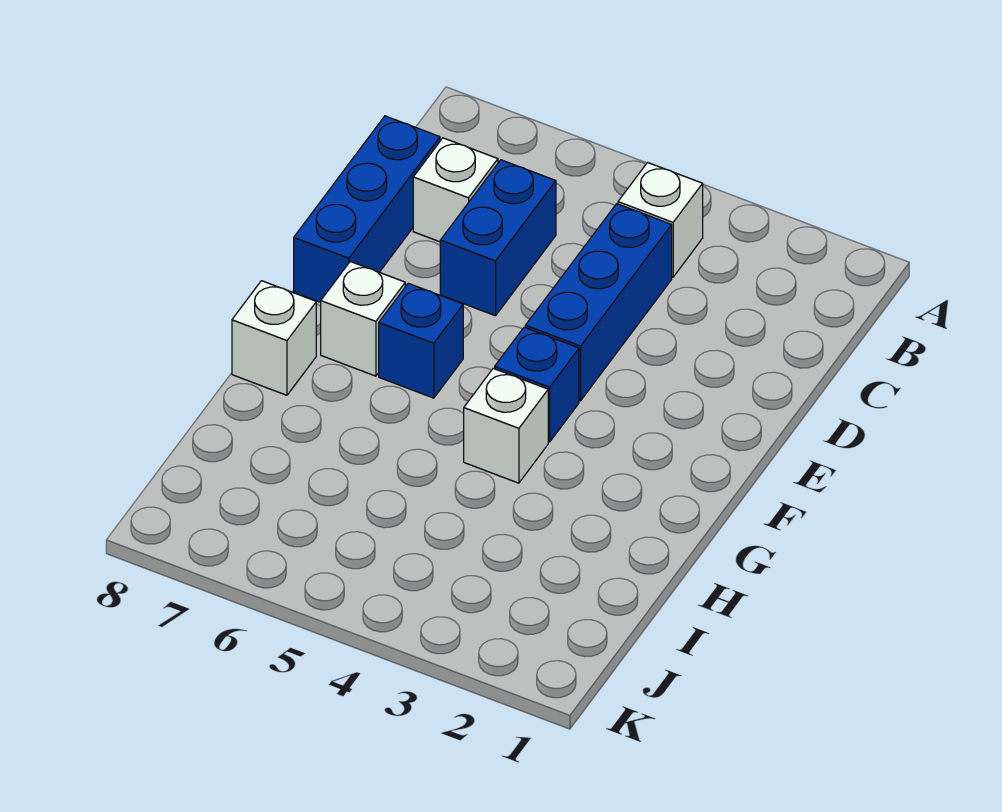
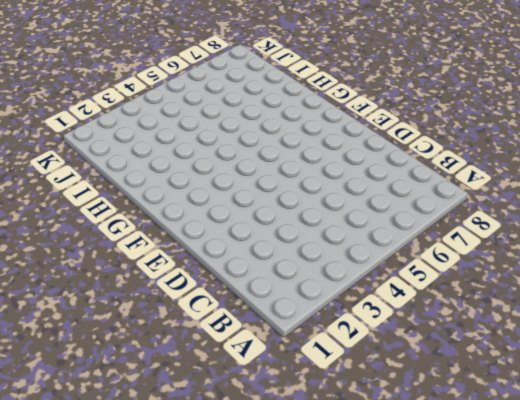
none -> white 1x1 brick [618,163,703,277]
none -> blue 1x3 brick [525,204,672,401]

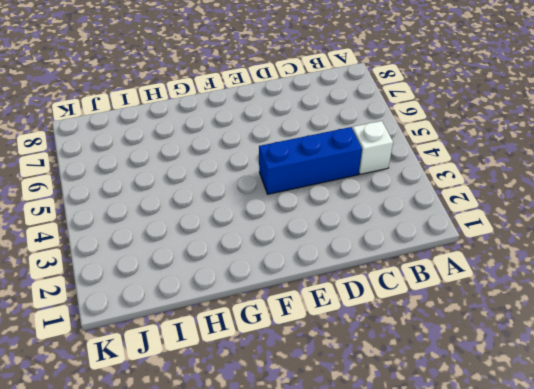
none -> blue 1x2 brick [440,160,556,316]
none -> white 1x1 brick [413,138,498,242]

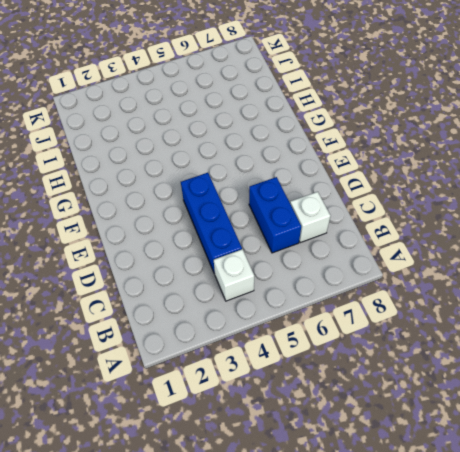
none -> blue 1x3 brick [294,116,440,302]
none -> blue 1x1 brick [495,327,579,442]

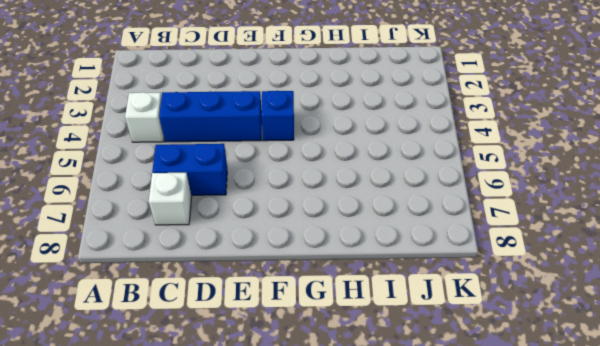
none -> blue 1x3 brick [294,116,440,302]
none -> blue 1x1 brick [379,283,463,398]

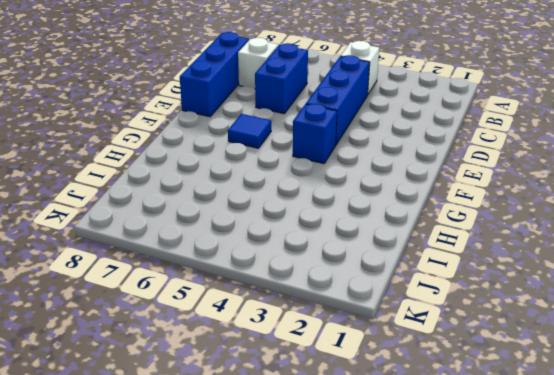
blue 1x1 tile [228,114,271,148] -> blue 1x1 brick [379,283,463,398]
none -> white 1x1 brick [321,261,405,376]
none -> white 1x1 brick [464,368,548,483]

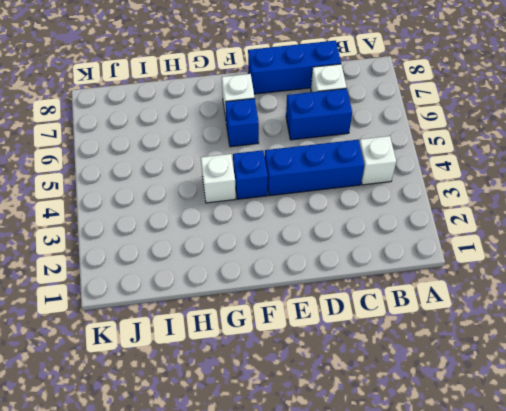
none -> white 1x1 brick [232,281,316,395]

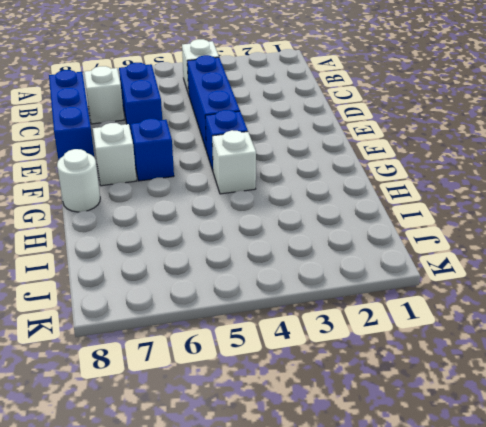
white 1x1 round brick [57,149,100,212] -> white 1x1 brick [232,281,316,395]

